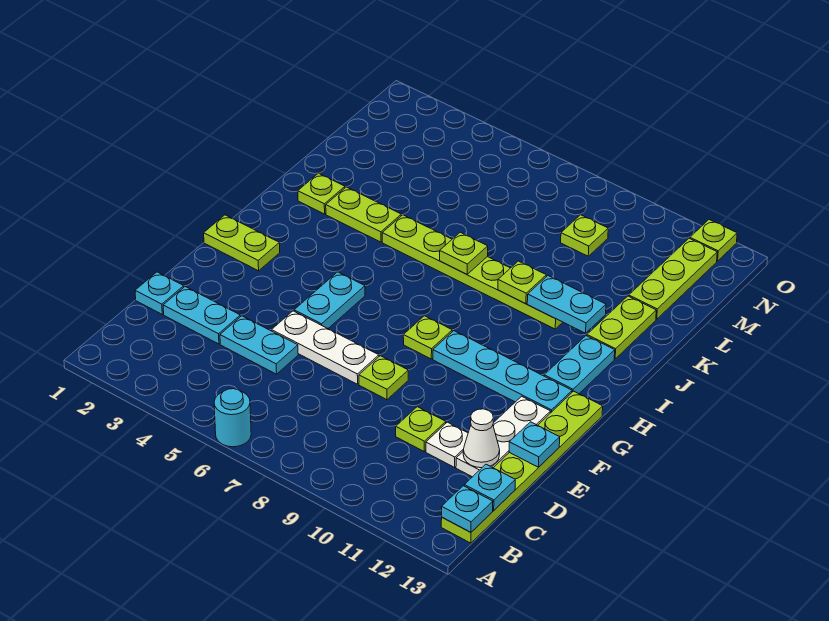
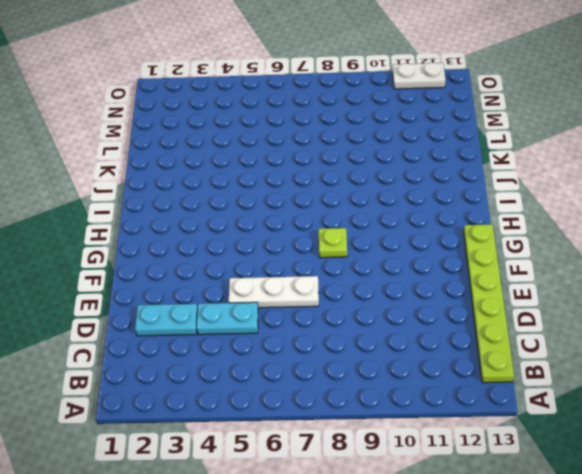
white 1x2 plate [393,63,445,89] -> lime 1x1 plate [690,220,737,261]
none -> cyan 1x1 round brick [214,389,251,447]
none -> cyan 1x1 plate [135,272,184,314]
none -> lime 1x1 plate [396,407,446,451]

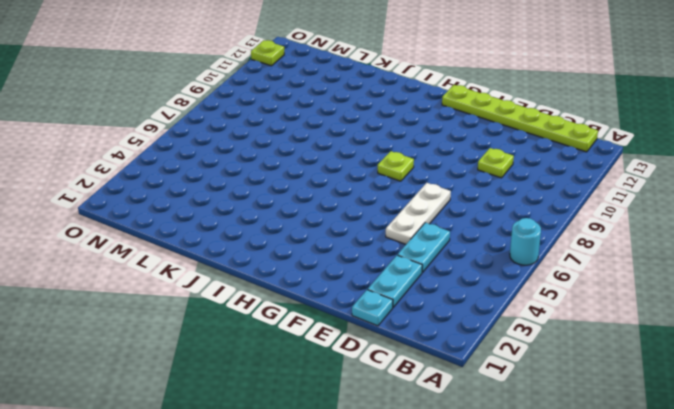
none -> white 1x1 plate [426,422,468,467]
none -> white 1x3 plate [456,396,551,477]
none -> lime 1x1 plate [359,356,408,400]

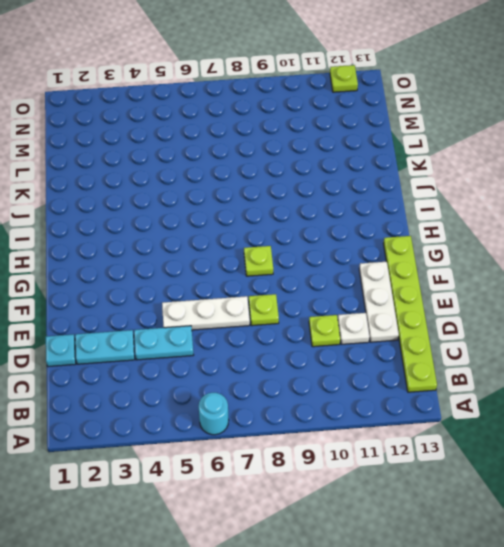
none -> cyan 1x2 plate [294,272,365,328]
none -> lime 1x2 plate [204,215,280,271]
none -> cyan 1x4 plate [433,331,572,413]

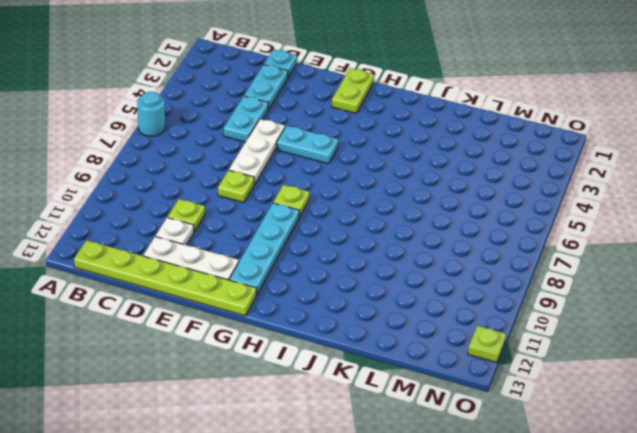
none -> cyan 1x2 plate [544,336,615,394]
none -> lime 1x1 plate [298,173,345,214]
none -> lime 1x2 plate [326,187,401,242]

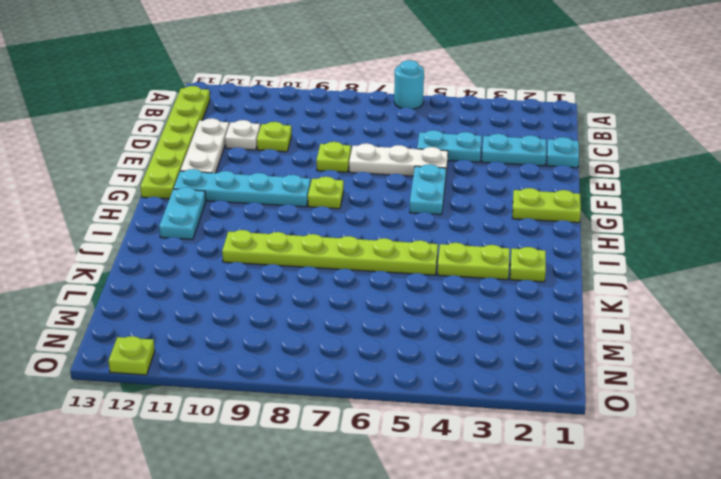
none -> lime 1x2 plate [587,296,656,359]
none -> lime 1x3 plate [629,238,717,319]
none -> lime 1x1 plate [561,215,608,256]

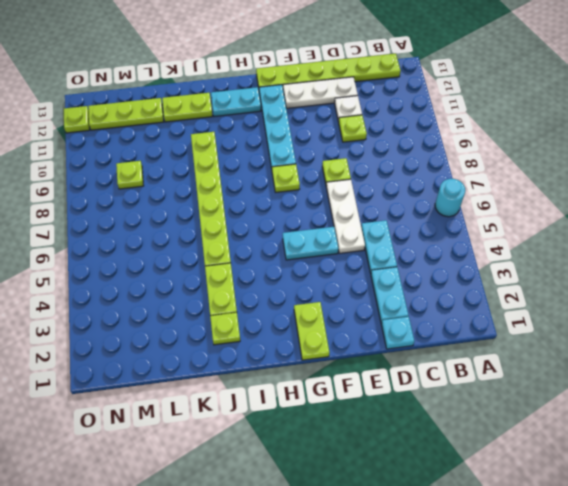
none -> cyan 1x1 plate [442,486,493,532]
none -> cyan 1x1 plate [464,464,515,510]
none -> white 1x1 cone [463,409,500,468]

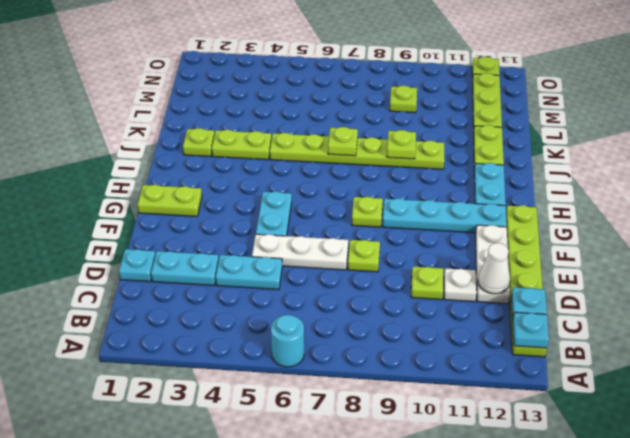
none -> cyan 1x1 plate [509,422,560,467]
none -> cyan 1x2 plate [527,276,606,333]

